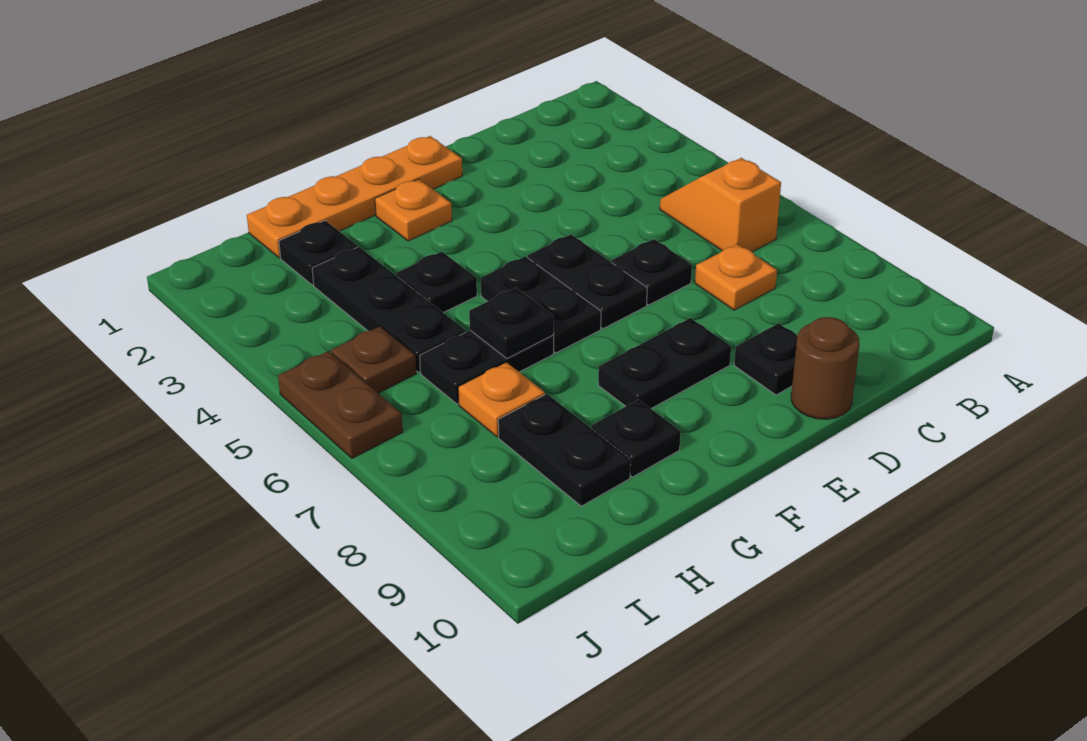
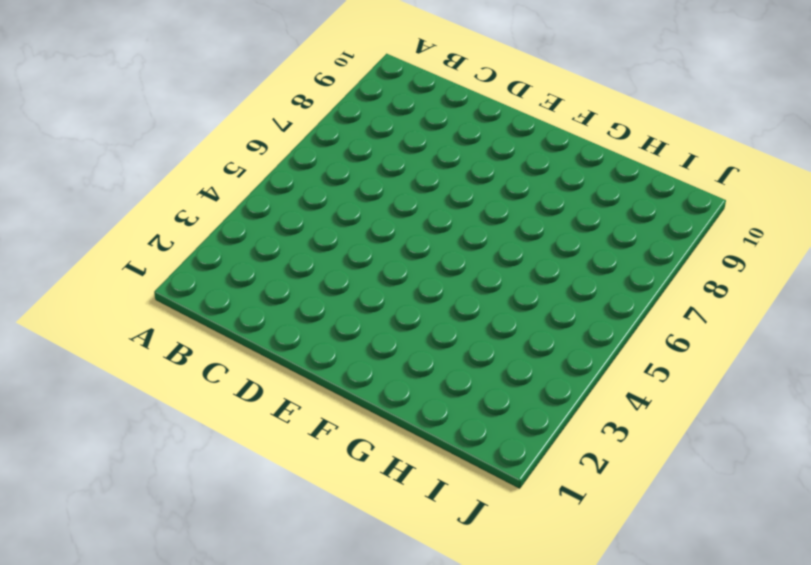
none -> orange 1x2 slope [660,158,781,252]
none -> orange 1x1 plate [695,244,777,310]
none -> black 1x1 plate [612,239,692,305]

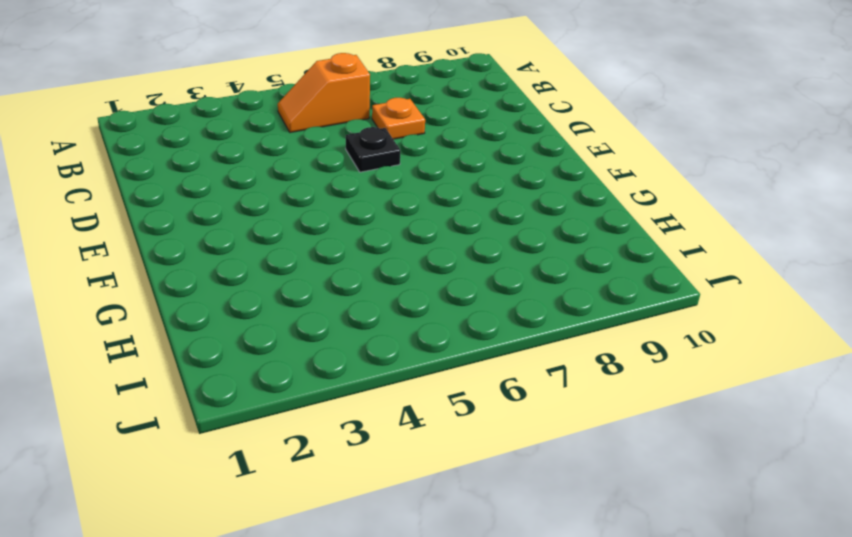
none -> black 1x1 plate [734,323,797,395]
none -> brown 1x1 round brick [791,317,860,419]
none -> orange 1x4 plate [247,136,462,258]

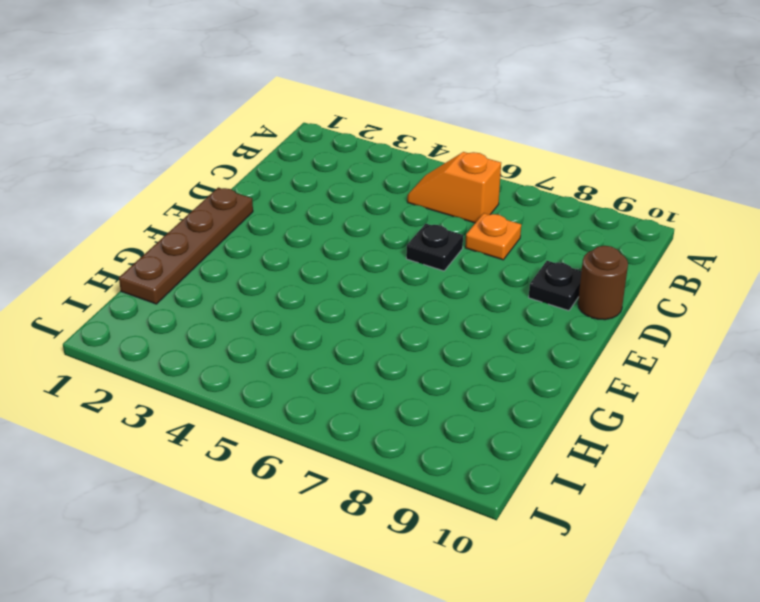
brown 1x4 plate [119,188,253,304] -> orange 1x4 plate [247,136,462,258]
none -> black 1x2 plate [528,235,647,329]
none -> black 1x2 plate [598,318,731,409]
none -> orange 1x1 plate [375,179,452,241]

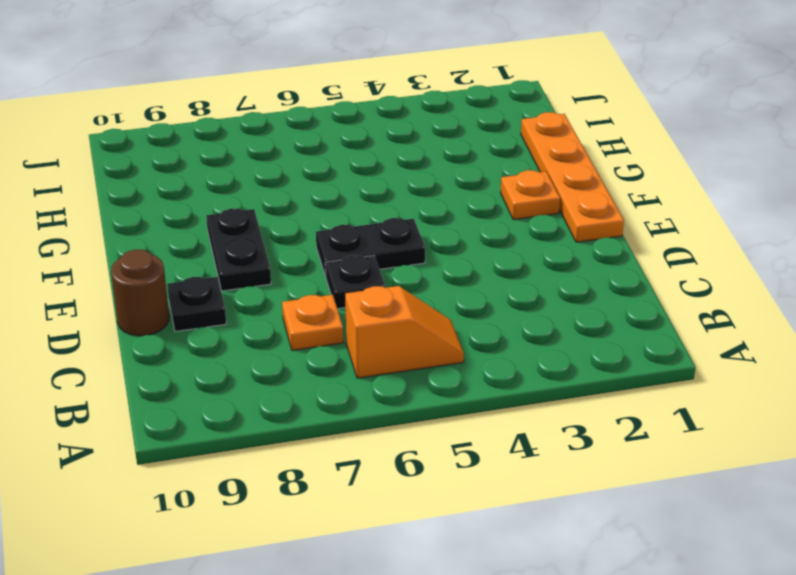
none -> black 1x2 plate [481,256,601,353]
none -> black 1x1 plate [396,252,477,313]
none -> black 1x2 plate [420,330,554,404]

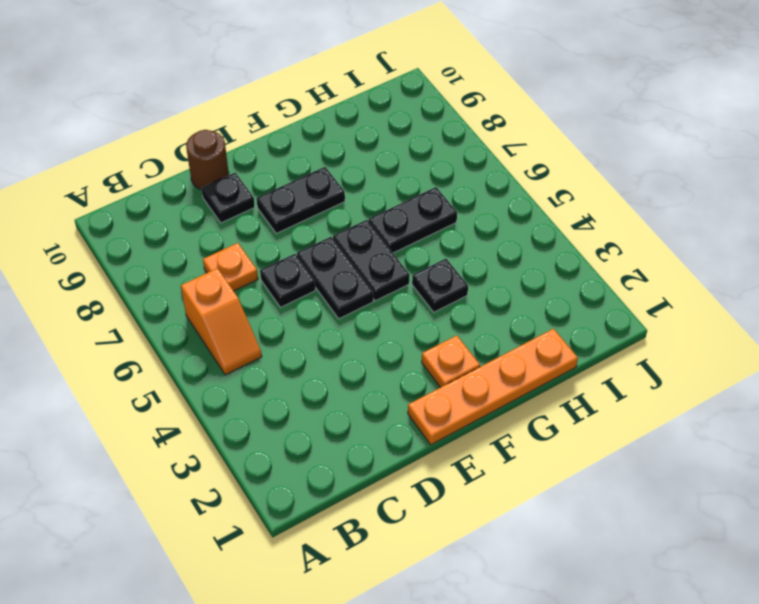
none -> black 1x1 plate [591,400,681,477]
none -> black 1x1 plate [279,221,357,285]
none -> black 1x3 plate [312,247,466,372]

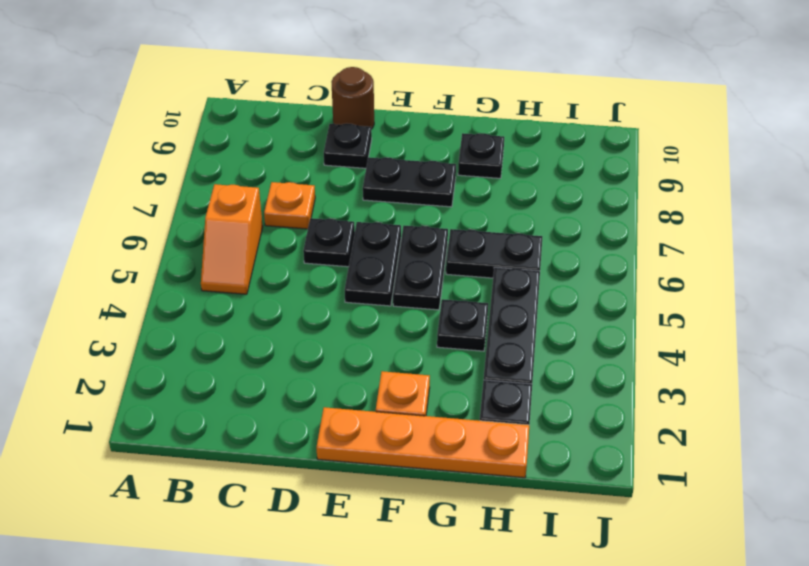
none -> orange 1x1 plate [458,362,545,437]
none -> black 1x2 plate [498,394,631,506]
none -> brown 1x1 plate [331,326,416,393]

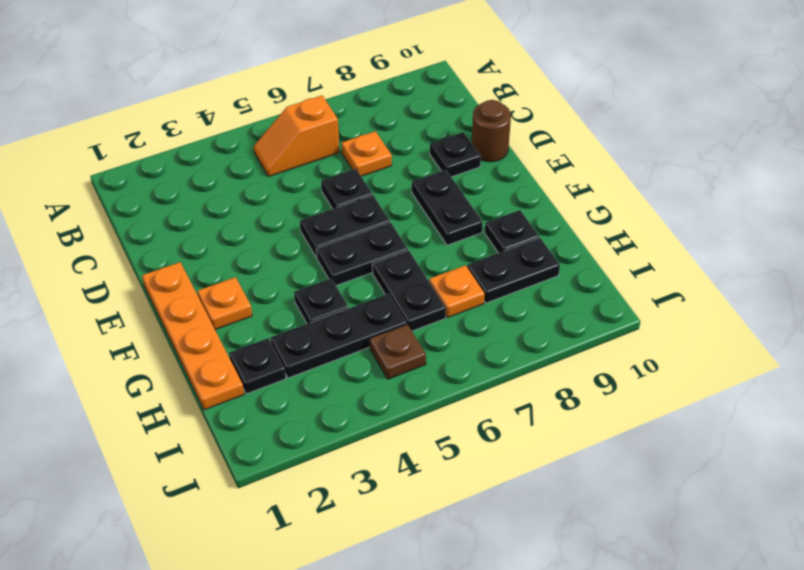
none -> brown 1x2 plate [278,351,403,458]
none -> black 1x1 plate [469,288,554,358]

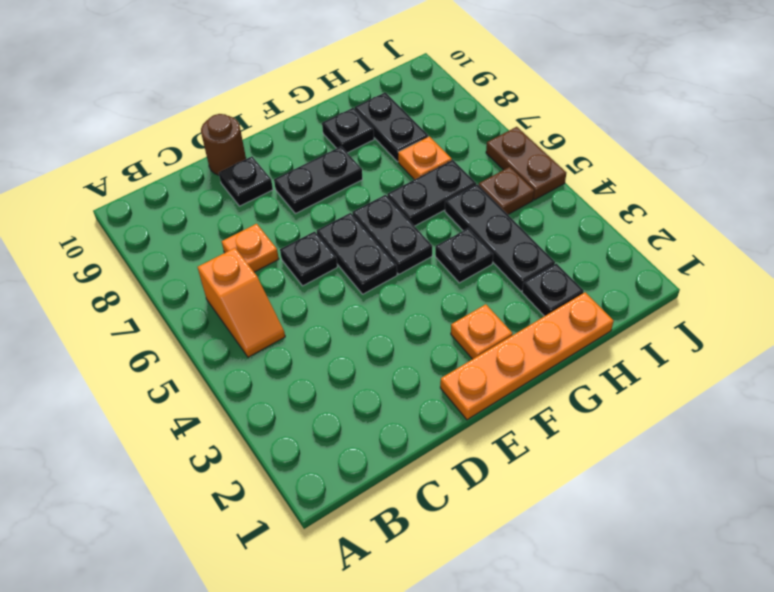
none -> black 1x1 plate [469,288,554,358]

